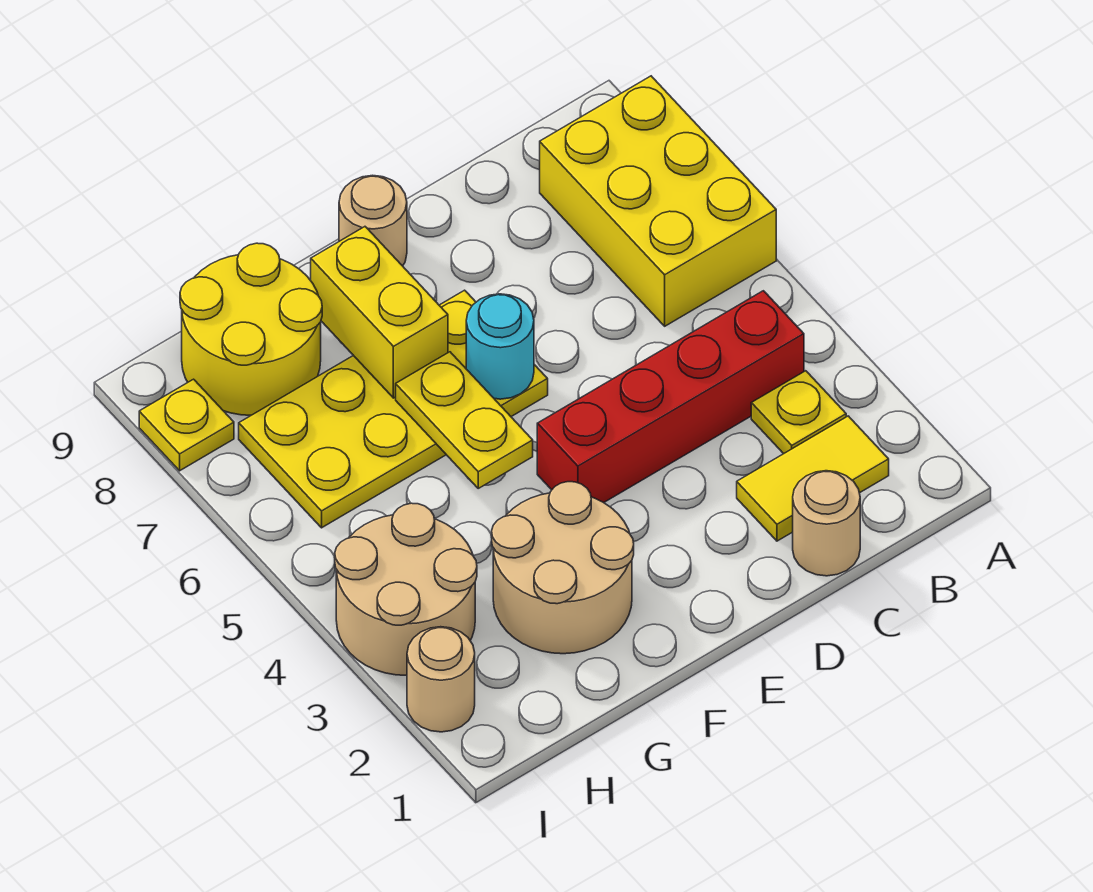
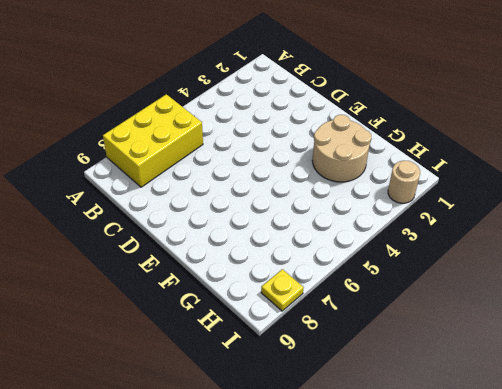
none -> yellow 1x2 tile [737,416,889,541]
none -> yellow 1x1 plate [751,371,846,454]
none -> red 1x4 brick [537,291,804,503]

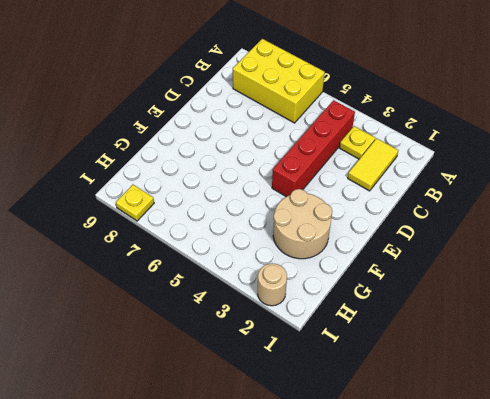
none -> tan 1x1 round brick [793,471,860,576]
none -> yellow 2x4 plate [239,290,548,528]
none -> tan 1x1 round brick [339,175,407,266]

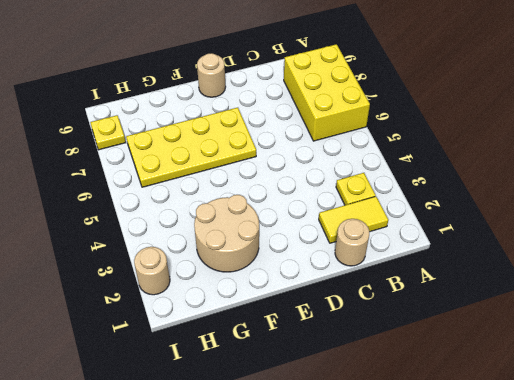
none -> red 1x4 brick [537,291,804,503]
none -> yellow 2x2 round brick [180,243,322,415]
none -> tan 2x2 round brick [335,503,477,676]

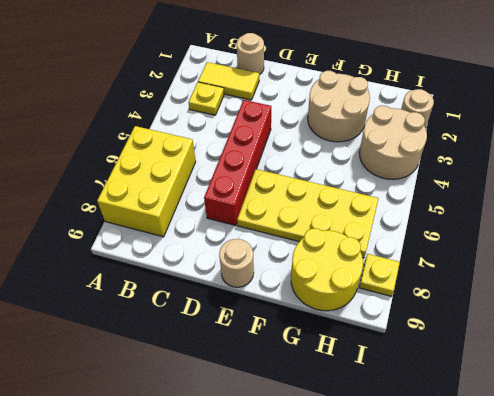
red 1x4 brick [204,100,271,225] -> red 1x4 brick turned to [537,291,804,503]
none -> cyan 1x1 round brick [466,294,534,399]
none -> yellow 1x2 plate [396,352,533,488]
none -> yellow 1x2 brick [311,227,448,398]

